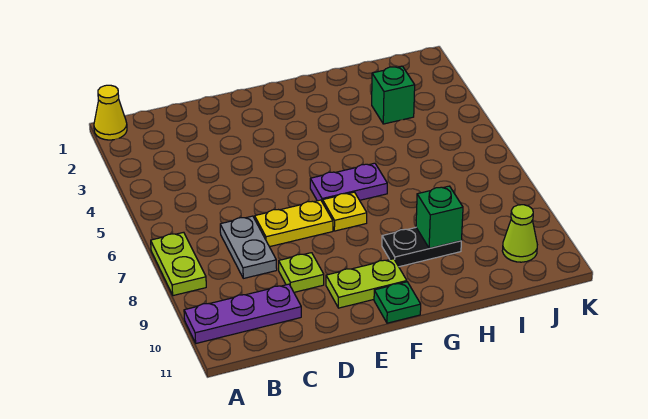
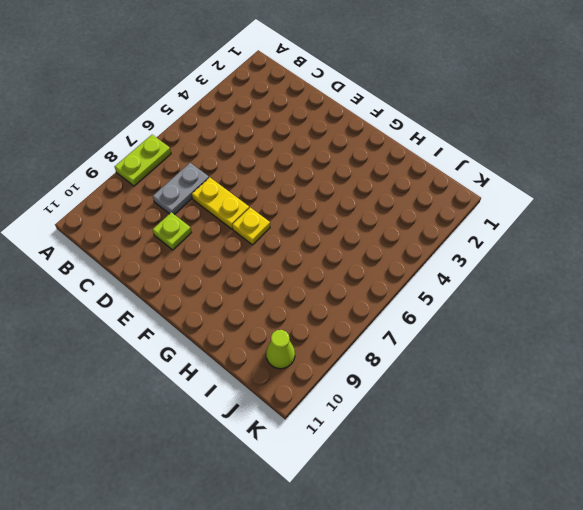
none -> yellow 1x1 cone [94,85,127,140]
none -> purple 1x3 plate [184,284,301,343]
none -> lime 1x2 plate [326,259,407,308]

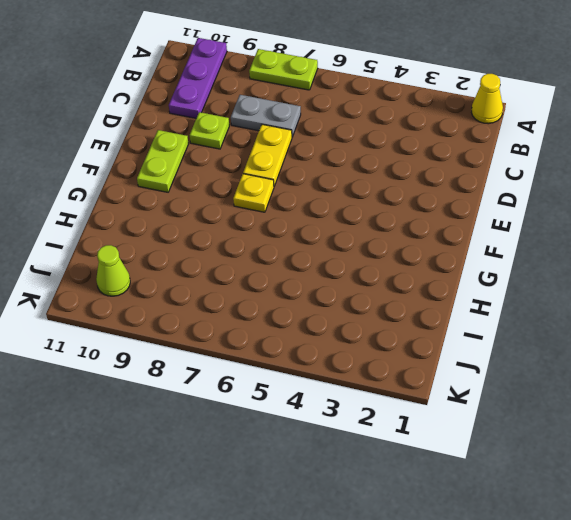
none -> purple 1x2 plate [310,163,387,202]
none -> green 1x1 plate [374,282,421,323]
none -> black 1x2 plate [382,228,461,267]

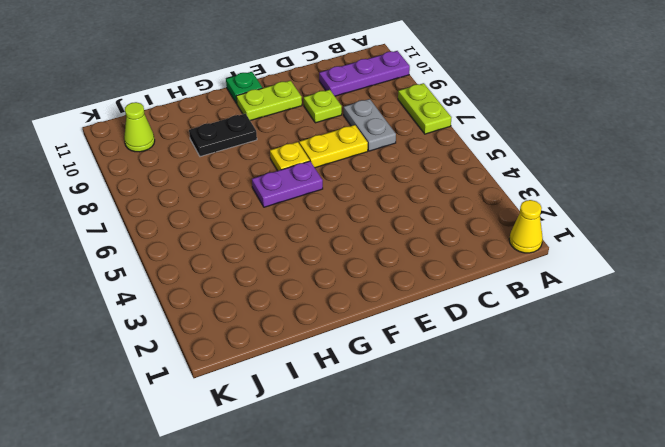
none -> green 1x1 brick [372,66,415,124]
none -> green 1x1 brick [416,186,463,248]

